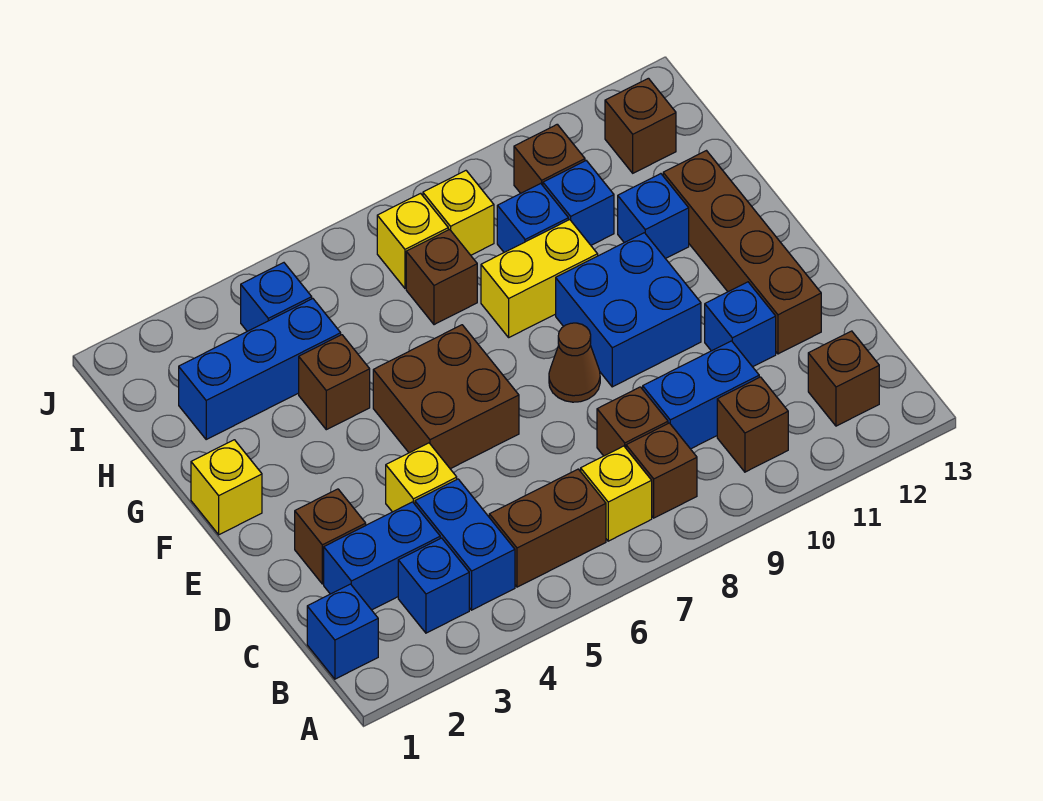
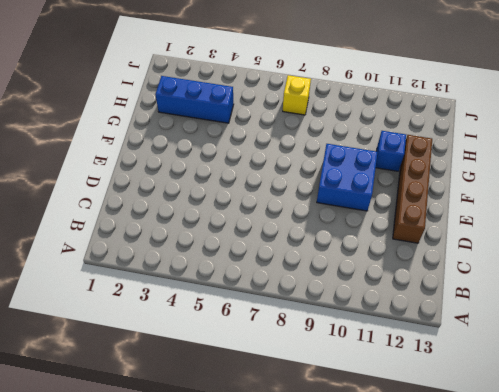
none -> blue 1x1 brick [307,584,378,679]
none -> blue 1x1 brick [398,538,469,633]
none -> blue 1x2 brick [415,479,515,610]
none -> brown 1x2 brick [489,469,606,587]

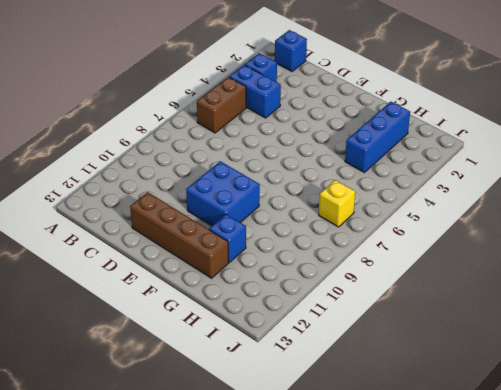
none -> yellow 1x1 brick [581,446,652,541]
none -> brown 1x1 brick [626,423,697,518]
none -> brown 1x1 brick [717,377,788,472]
none -> brown 1x1 brick [808,331,879,426]

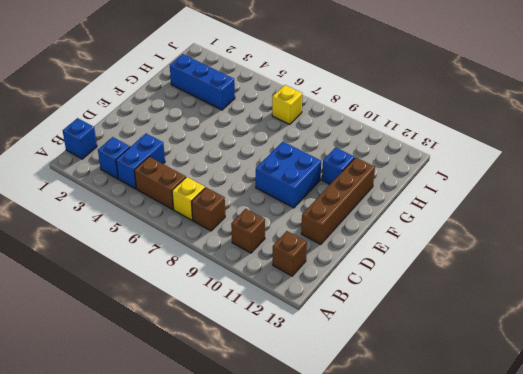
none -> blue 1x2 brick [324,502,440,610]
none -> brown 1x1 brick [597,387,668,456]
none -> blue 1x2 brick [643,341,759,449]
none -> brown 1x1 brick [295,489,366,584]

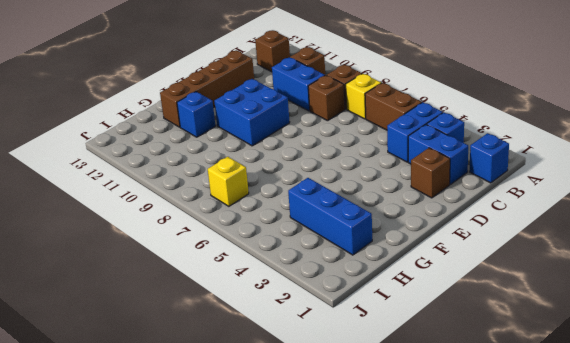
none -> yellow 1x1 brick [386,443,457,512]
none -> blue 1x1 brick [705,282,776,367]
none -> brown 2x2 brick [373,325,519,469]
none -> brown 1x1 cone [549,323,600,402]

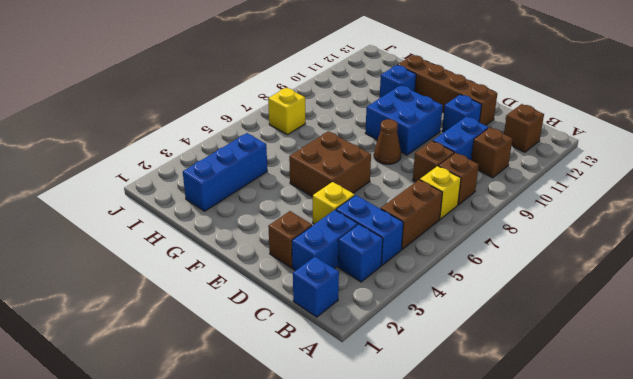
none -> yellow 1x1 brick [191,440,262,535]
none -> brown 1x1 brick [299,335,370,430]
none -> yellow 1x2 brick [481,220,598,337]
none -> brown 1x1 brick [406,229,477,325]

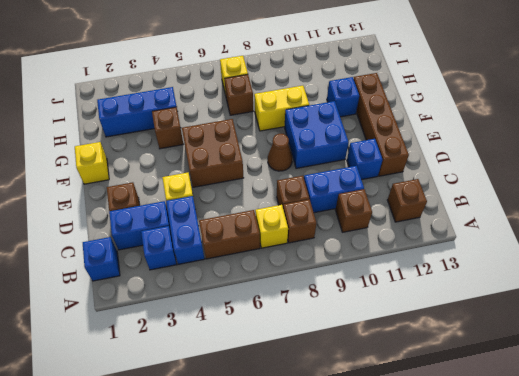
none -> blue 1x1 brick [497,183,568,252]
none -> blue 1x1 brick [543,161,614,245]
none -> blue 1x1 brick [241,263,312,331]
none -> yellow 1x1 brick [423,171,494,255]

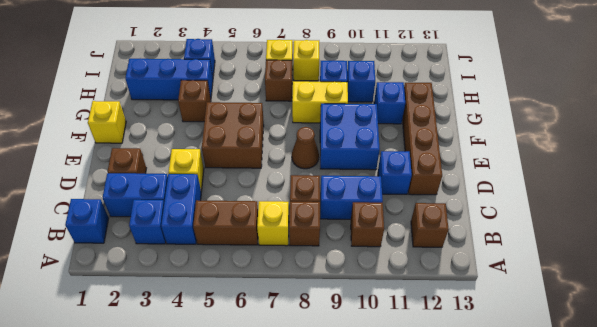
none -> brown 1x1 brick [514,124,585,193]
none -> brown 1x1 brick [605,78,676,173]

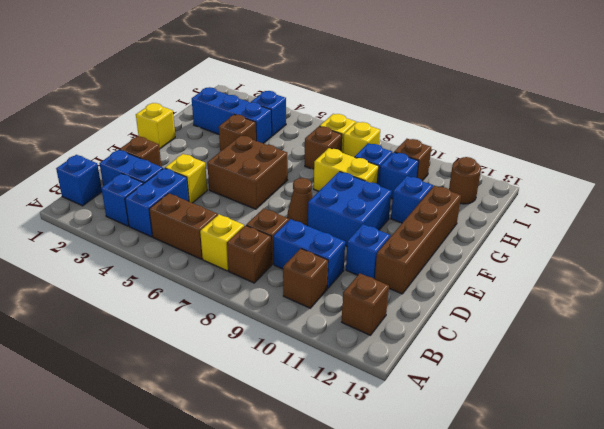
brown 1x1 round brick [449,157,481,204] -> brown 1x1 brick [605,78,676,173]

